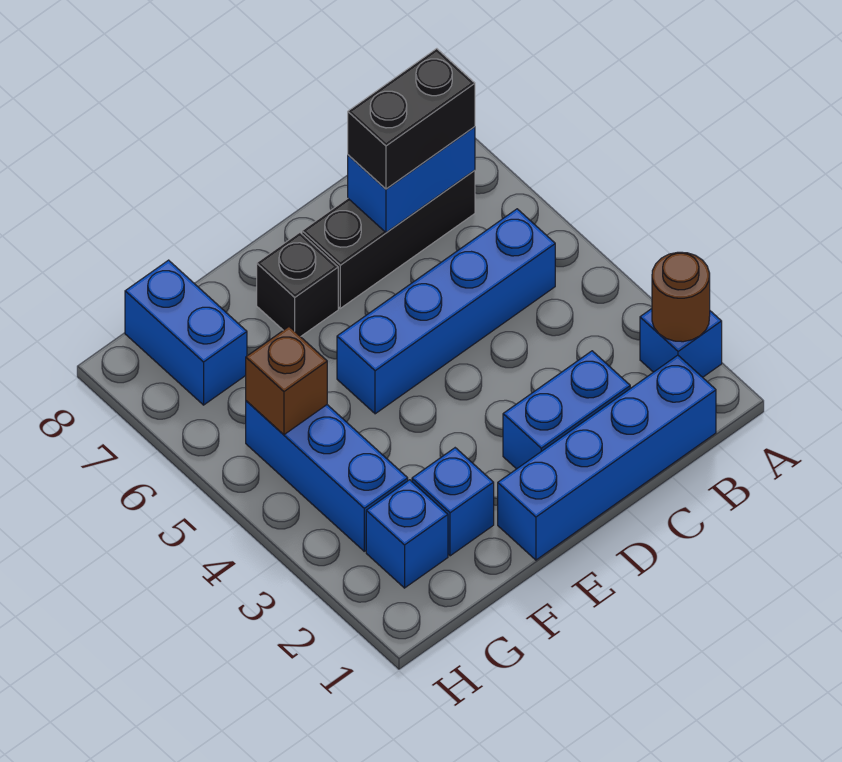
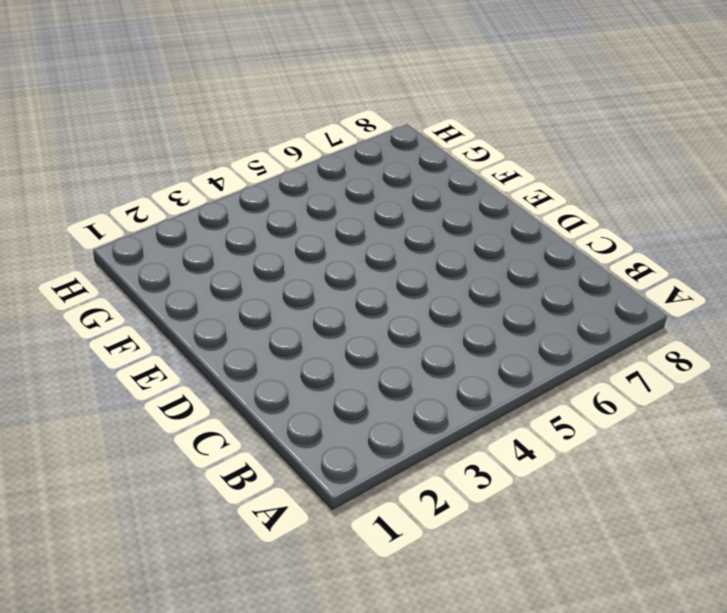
none -> blue 1x1 brick [640,309,722,377]
none -> blue 1x4 brick [498,355,716,560]
none -> blue 1x4 brick [337,209,555,414]

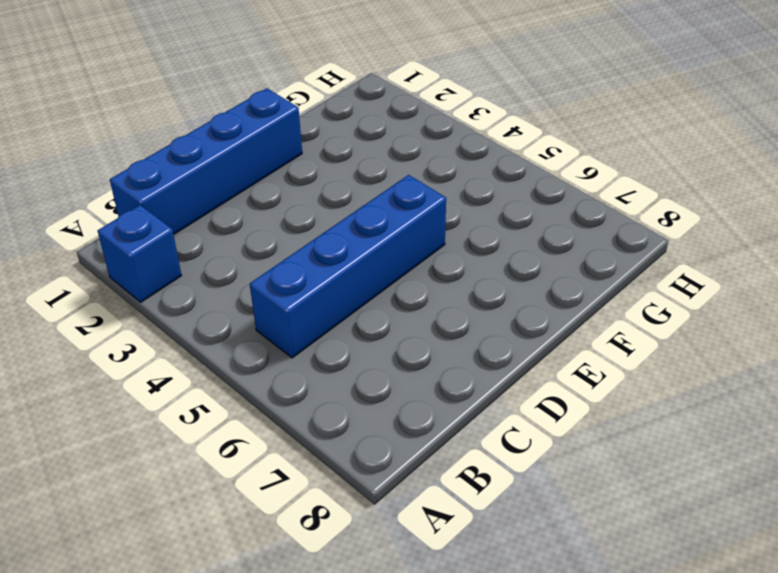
none -> black 1x3 brick [302,170,475,308]
none -> blue 1x2 brick [503,351,630,469]
none -> black 1x1 brick [257,233,338,337]

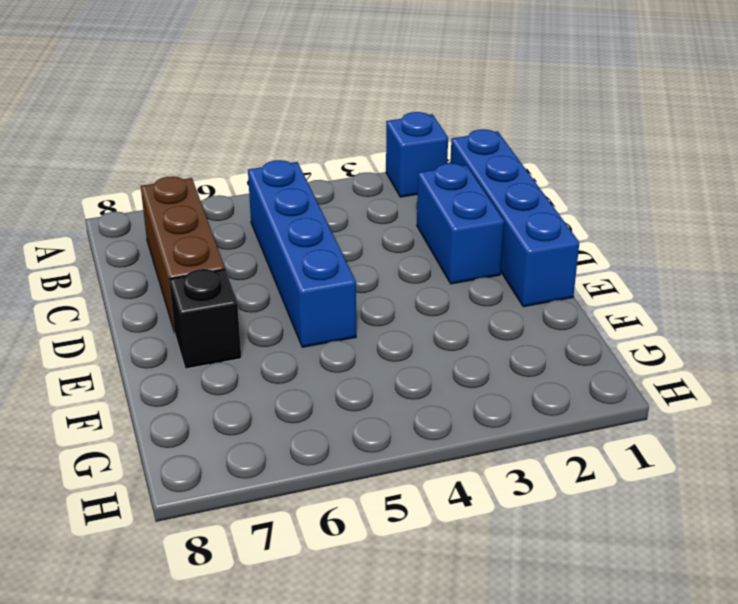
brown 1x3 brick [141,177,225,333] -> black 1x3 brick [302,170,475,308]
none -> blue 1x1 brick [412,448,494,556]
none -> blue 1x1 brick [366,480,448,588]
none -> blue 1x3 brick [246,401,408,551]

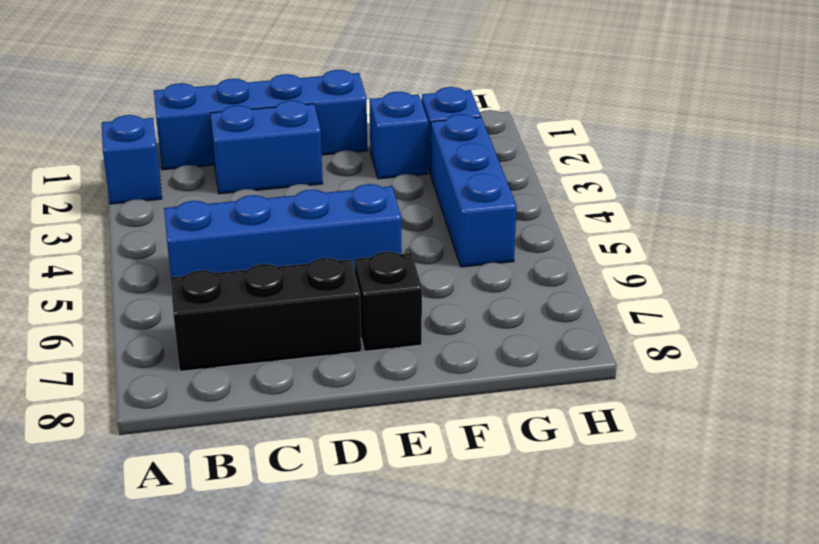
none -> blue 1x2 brick [125,260,247,405]
none -> brown 1x1 round brick [652,252,710,342]
none -> blue 1x2 brick [348,127,475,232]

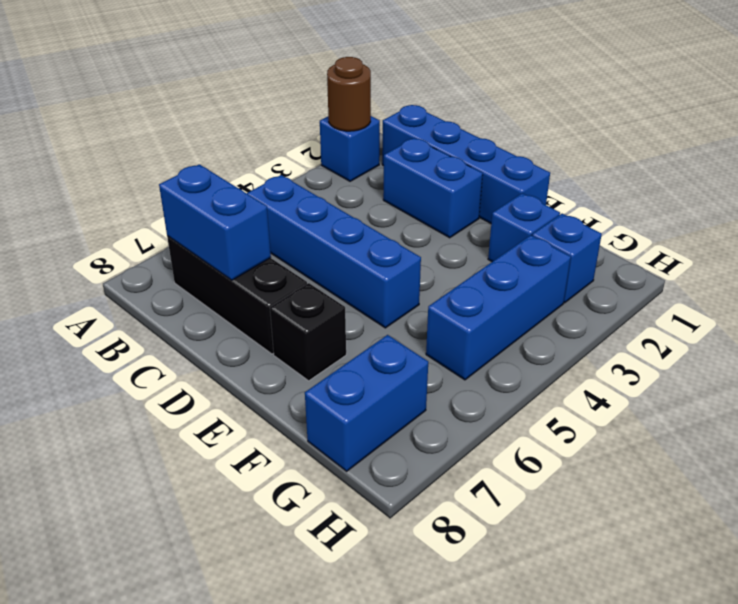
none -> brown 1x1 brick [246,327,327,435]
none -> black 1x2 brick [348,49,475,189]

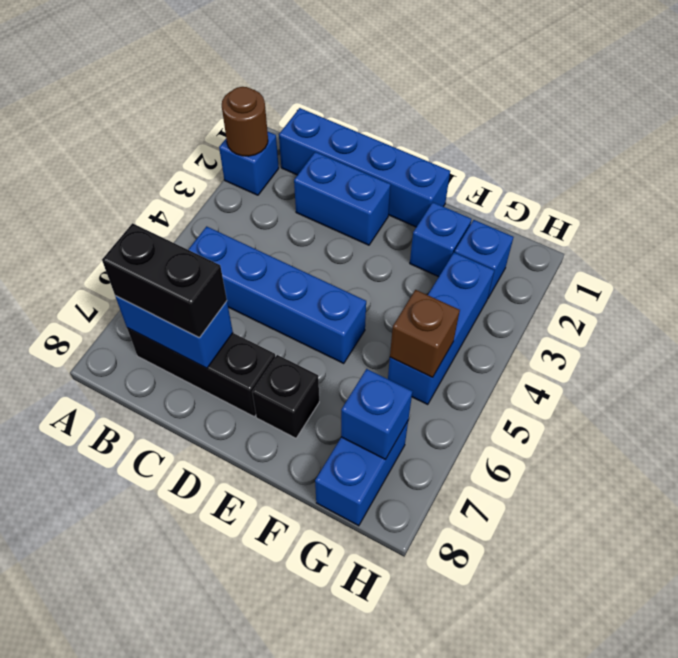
blue 1x1 brick [341,369,412,459] -> none

